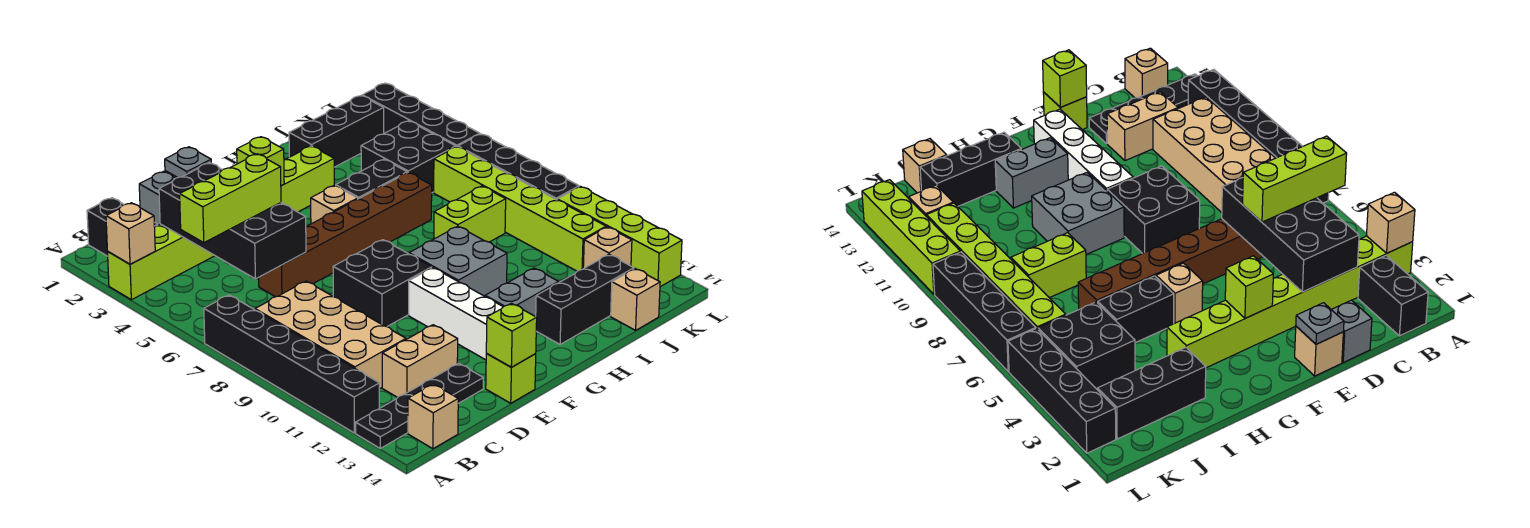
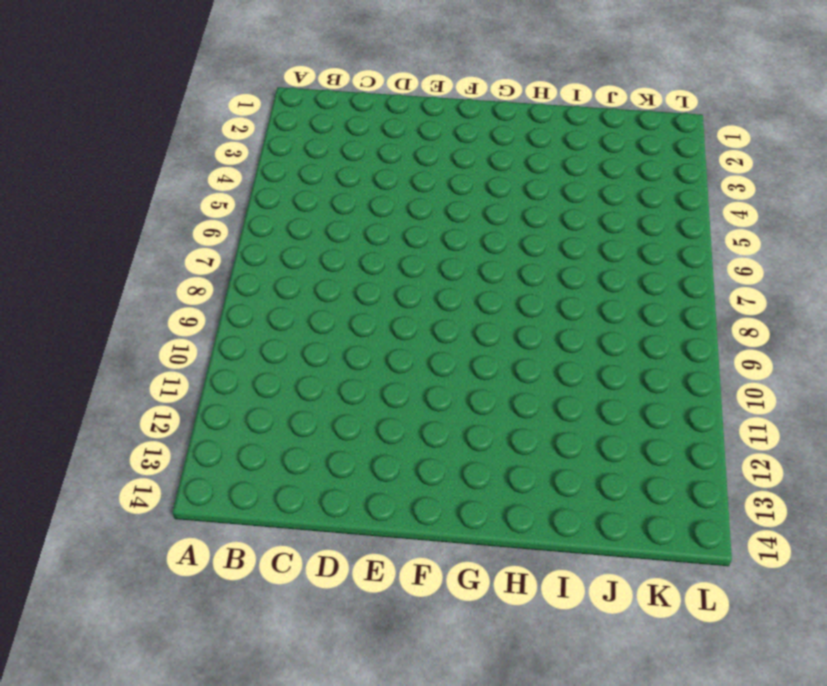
none -> lime 1x8 brick [108,146,334,300]
none -> black 1x6 brick [204,295,379,433]
none -> black 1x4 plate [356,363,483,448]
none -> black 1x2 brick [87,198,158,256]

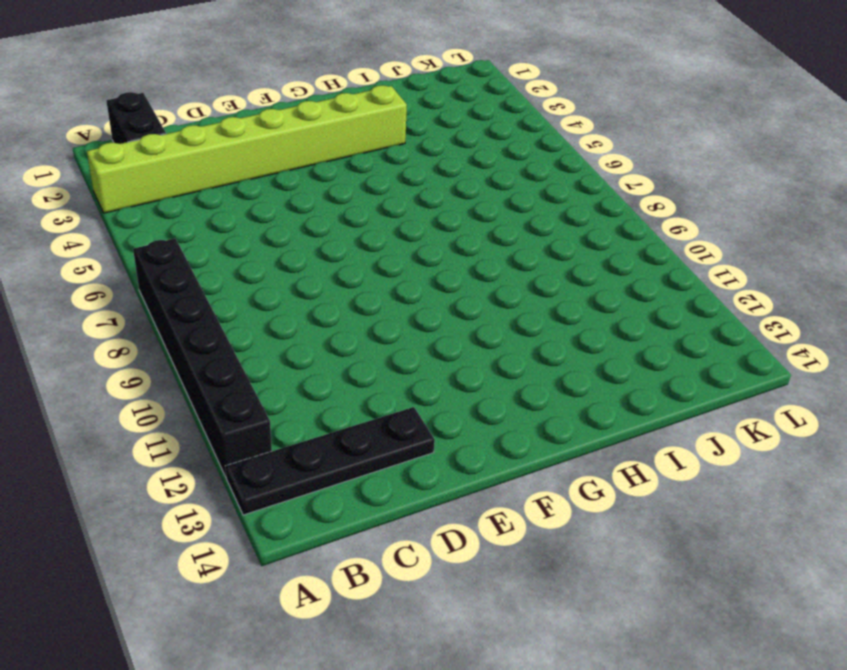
none -> tan 2x4 brick [255,281,406,389]
none -> tan 1x1 brick [408,384,458,449]
none -> tan 1x2 brick [382,325,458,397]
none -> grey 1x1 brick [139,171,175,225]

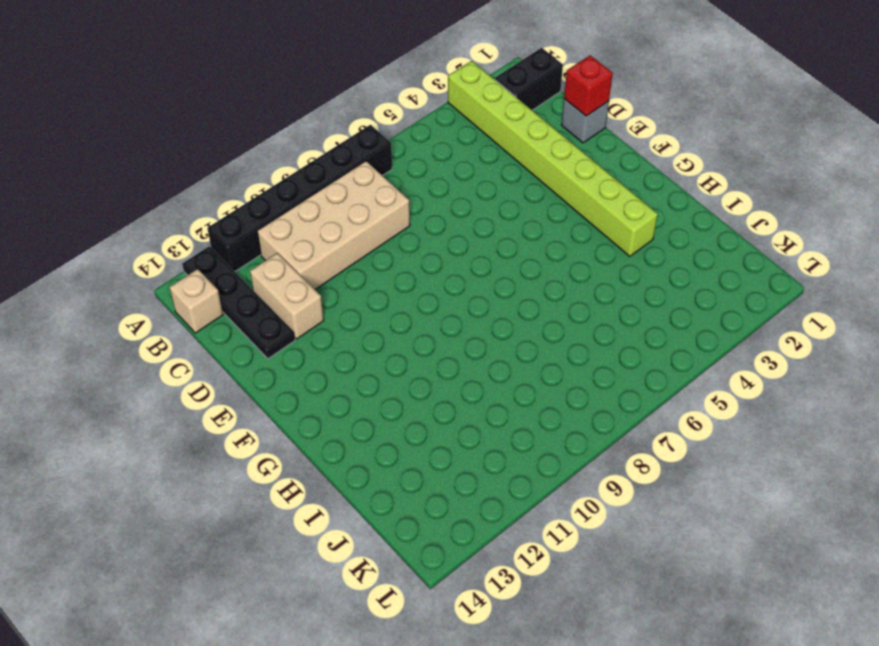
red 1x1 brick [564,55,613,116] -> none
none -> brown 1x6 brick [259,172,432,297]
none -> tan 1x1 brick [1295,326,1343,376]
none -> black 2x2 brick [333,240,432,327]
none -> lime 1x1 brick [486,354,536,403]

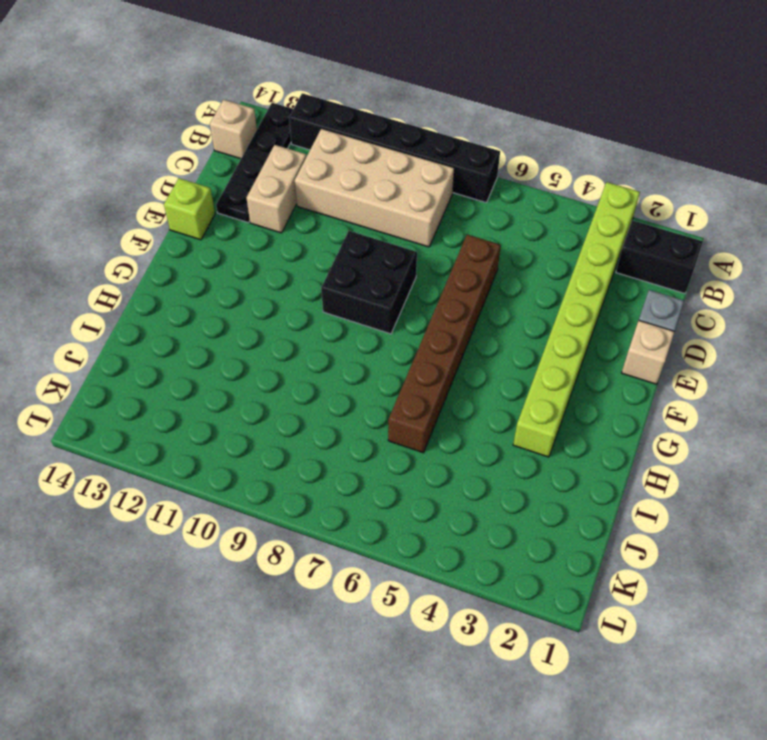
none -> white 1x4 brick [409,268,503,360]
none -> tan 1x1 brick [311,185,358,224]
none -> grey 2x2 brick [409,226,507,296]
none -> grey 1x2 brick [485,268,559,317]

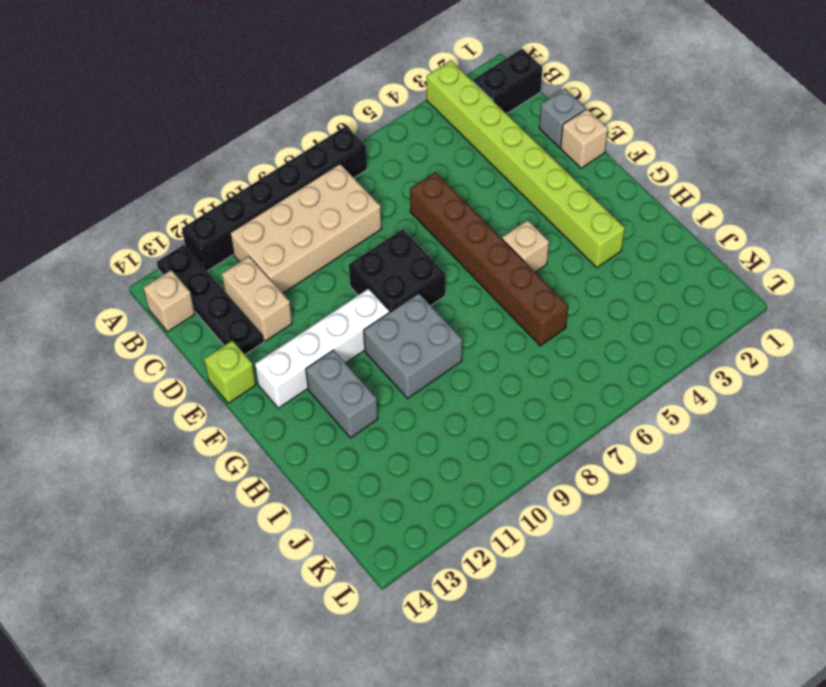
none -> black 1x2 brick [336,159,407,199]
none -> black 1x3 brick [536,255,634,344]
none -> black 1x3 brick [289,96,384,167]
none -> lime 1x2 brick [434,186,506,242]

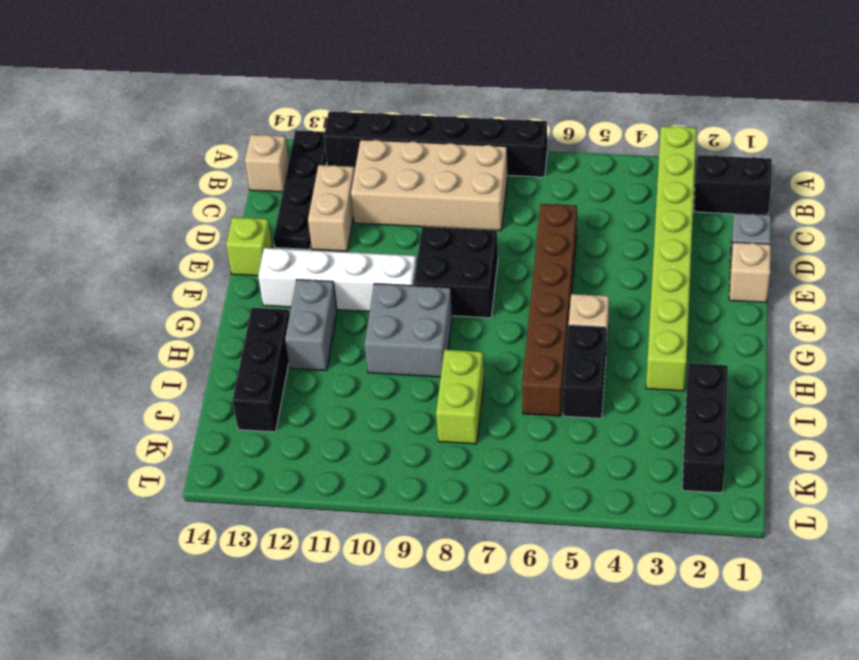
none -> black 2x2 brick [361,121,456,193]
none -> tan 1x1 brick [611,269,660,330]
none -> lime 1x6 brick [434,147,606,271]
none -> tan 1x1 brick [583,227,632,269]

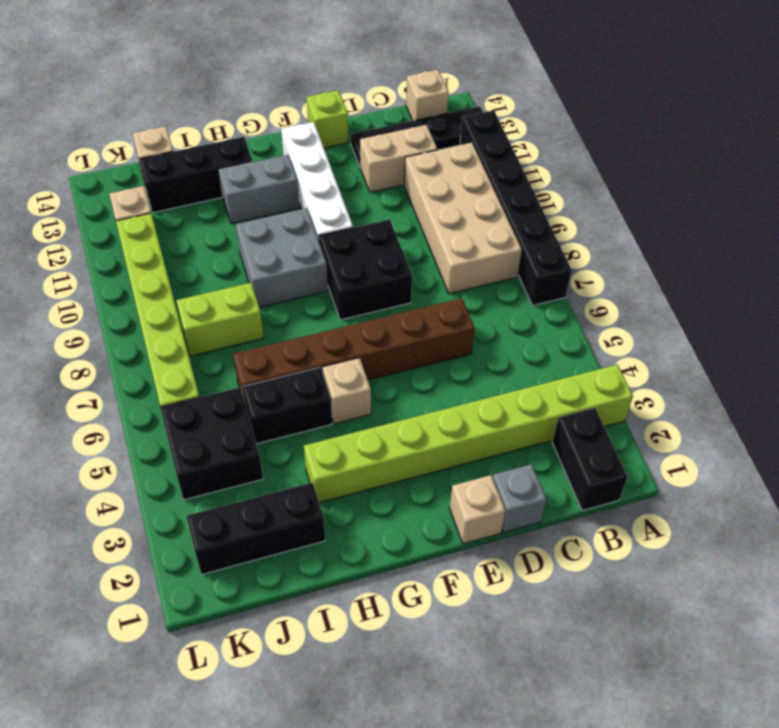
none -> black 1x4 brick [362,83,480,147]
none -> black 1x4 brick [458,134,579,200]
none -> lime 1x4 brick [557,186,682,287]
none -> tan 1x1 brick [106,203,155,264]

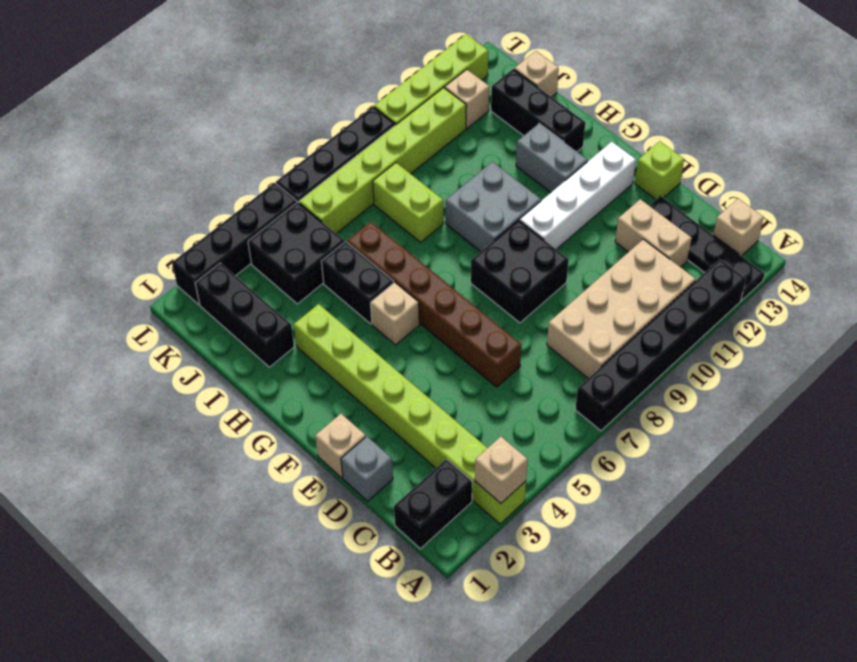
none -> black 2x4 brick [159,163,306,279]
none -> grey 1x1 plate [165,147,211,178]
none -> lime 1x1 brick [486,303,537,367]
none -> lime 1x1 brick [237,137,284,186]

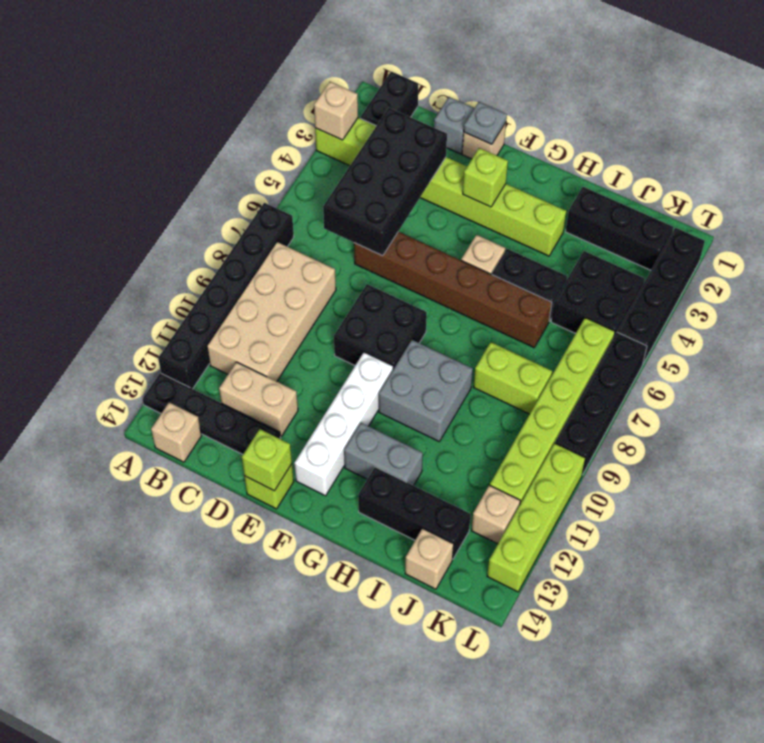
none -> lime 1x3 brick [180,154,281,243]

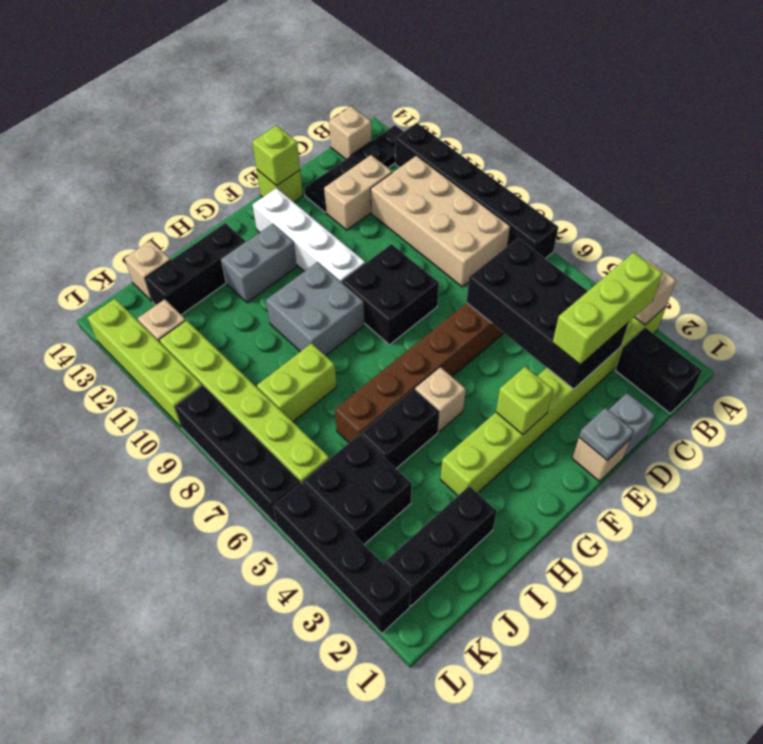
lime 1x3 brick [553,252,662,365] -> lime 1x3 brick moved to [180,154,281,243]

